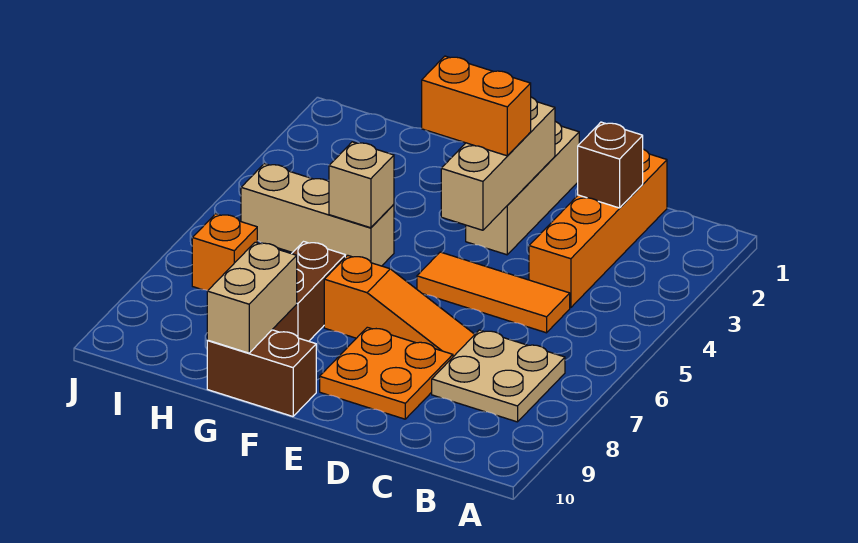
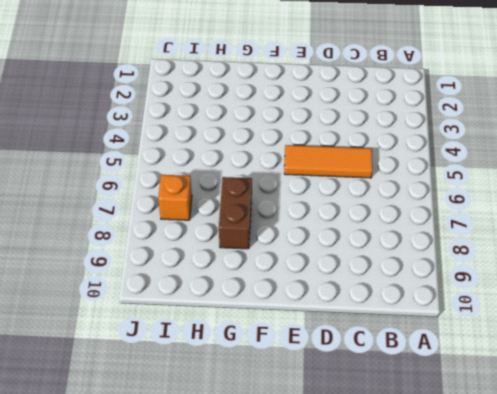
none -> tan 2x2 plate [432,330,565,422]
none -> orange 1x4 brick [529,149,667,308]
none -> orange 1x3 slope [324,255,475,357]

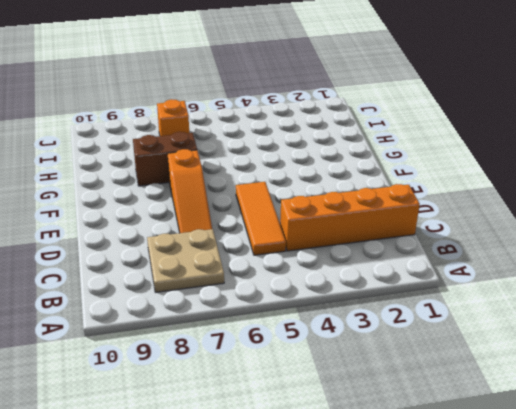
none -> orange 2x2 plate [320,327,453,419]
none -> tan 1x3 brick [466,122,579,255]
none -> brown 1x2 brick [207,330,316,416]

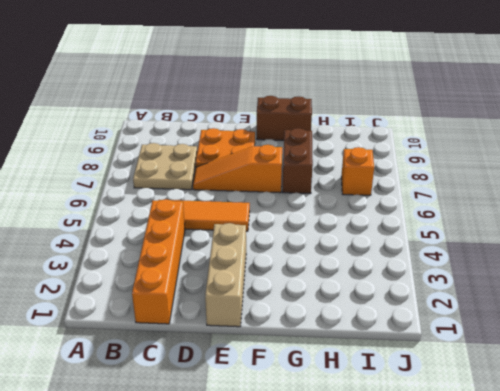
none -> tan 1x3 brick [241,164,394,266]
none -> brown 1x1 brick [578,122,643,208]
none -> tan 1x3 brick [441,97,555,230]

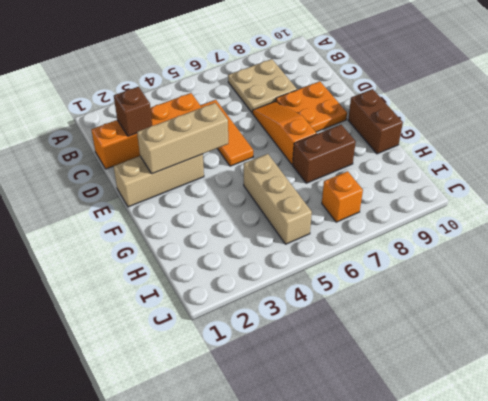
none -> tan 1x1 brick [329,142,394,228]
none -> tan 1x2 brick [207,242,297,353]
none -> orange 1x2 brick [422,56,531,156]

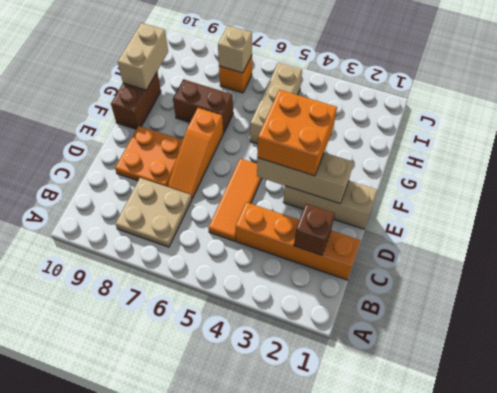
orange 2x2 brick [257,90,337,176] -> orange 1x2 brick [422,56,531,156]
tan 1x2 brick [118,23,168,90] -> tan 1x2 brick turned to [207,242,297,353]
tan 1x1 brick [218,26,252,73] -> tan 1x1 brick moved to [329,142,394,228]

